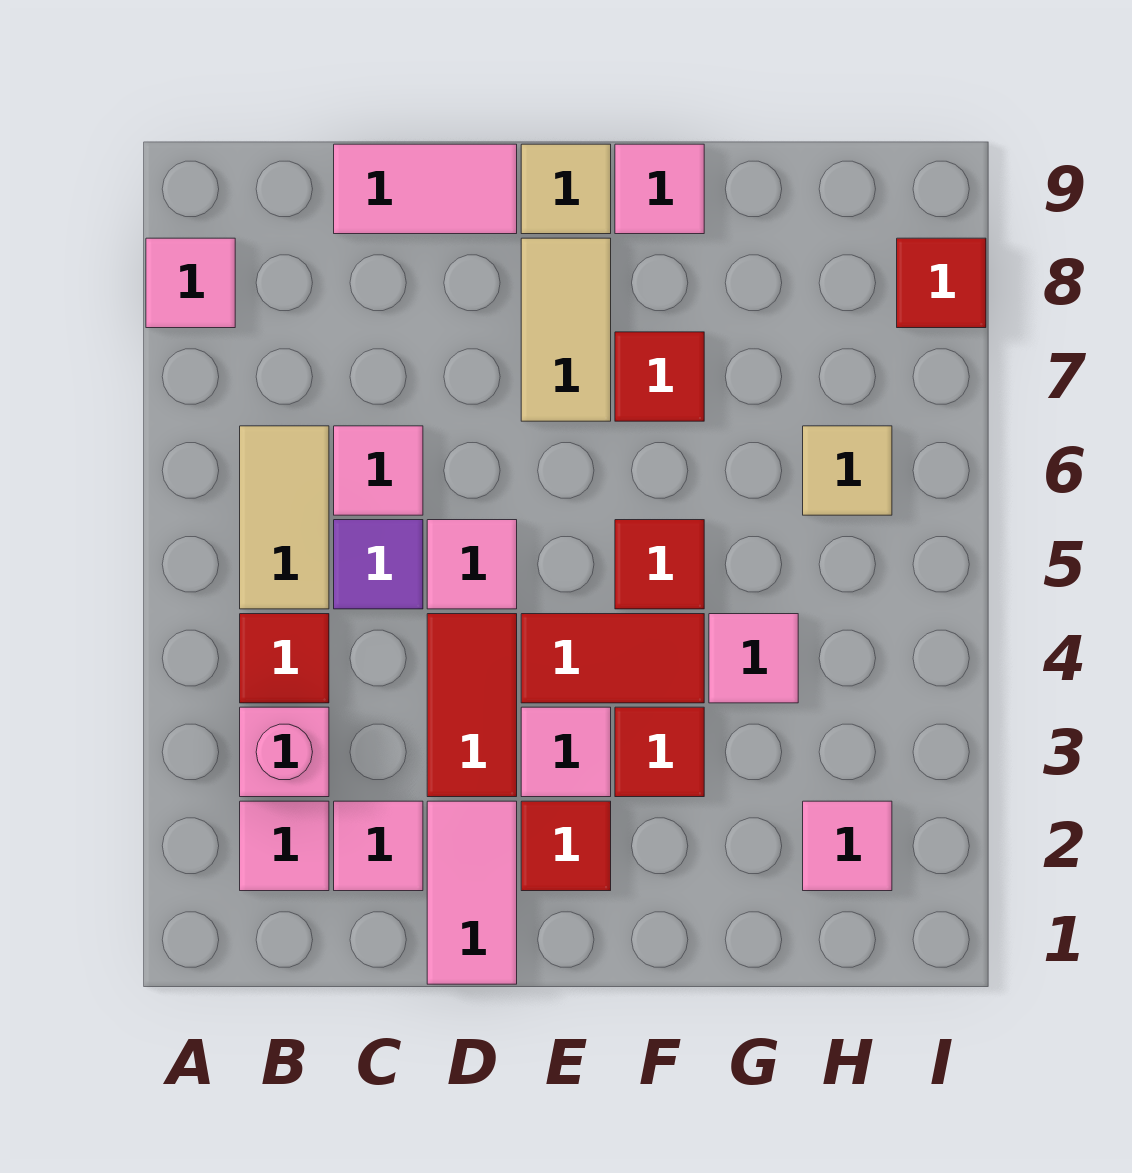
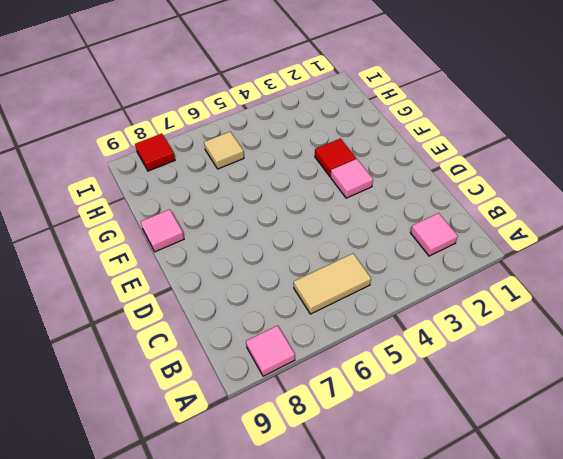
none -> pink 1x1 brick [240,707,329,797]
none -> red 1x1 tile [240,614,329,703]
none -> pink 1x1 tile [334,801,423,891]

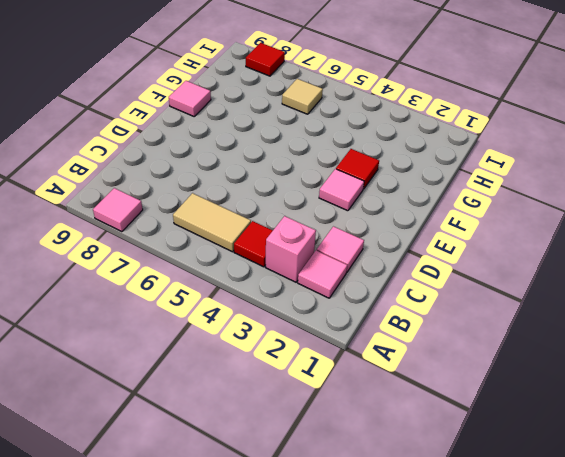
none -> purple 1x1 tile [334,520,423,609]
none -> pink 1x1 tile [334,426,423,515]
none -> pink 1x2 tile [334,144,517,234]

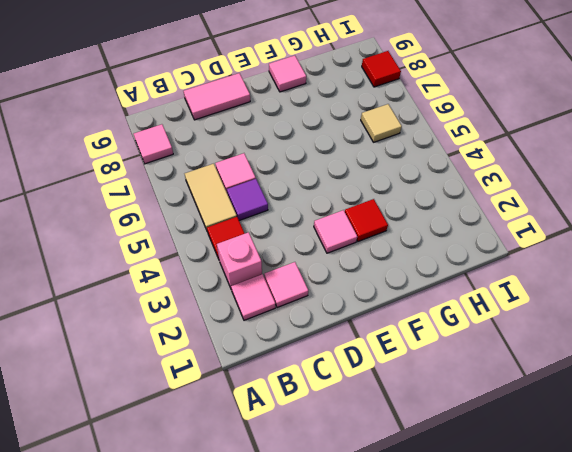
none -> pink 1x2 tile [427,801,517,984]
none -> red 1x2 tile [427,614,517,797]
none -> pink 1x1 tile [427,520,517,609]

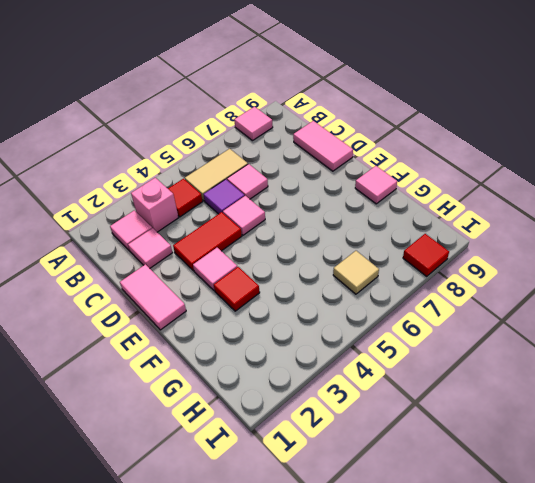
pink 1x2 tile [120,264,186,330] -> pink 1x2 tile turned to [427,801,517,984]
none -> red 1x1 tile [521,801,611,891]
none -> red 1x2 tile [521,614,704,703]
none -> tan 1x2 tile [521,238,611,421]

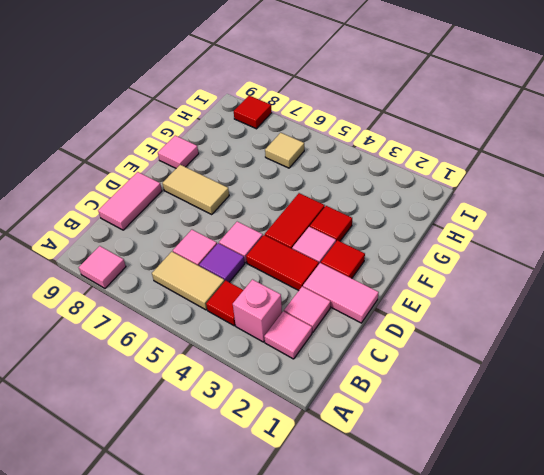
none -> tan 1x1 tile [521,144,611,234]
none -> red 1x1 tile [615,520,704,609]
none -> red 1x1 tile [615,332,704,421]

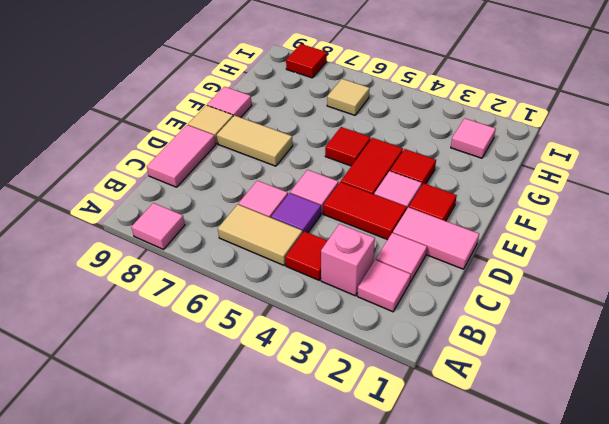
none -> red 1x1 tile [615,332,704,421]
none -> pink 1x1 tile [709,614,798,703]

